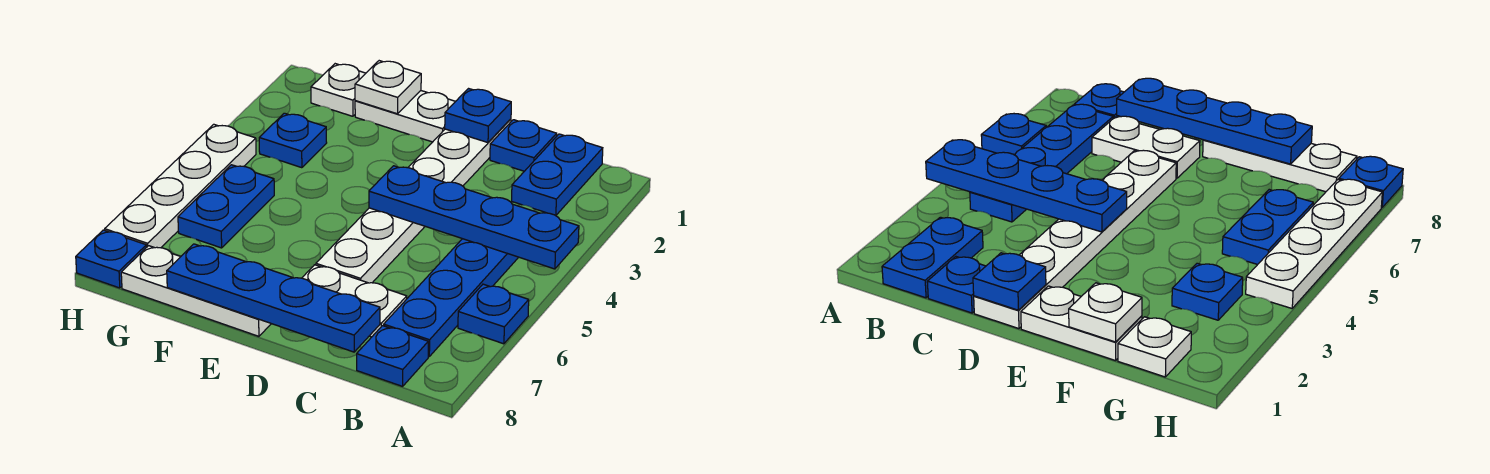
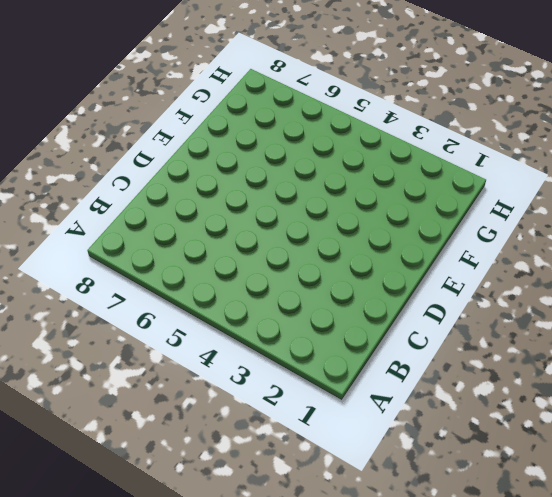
none -> blue 1x1 plate [458,284,529,344]
none -> blue 1x2 plate [512,134,603,216]
none -> blue 1x4 plate [384,239,518,356]

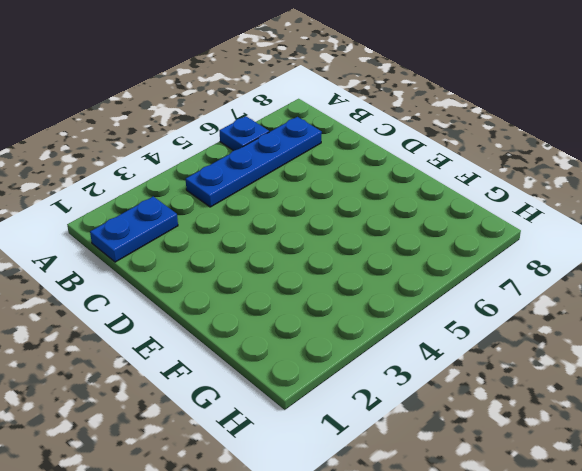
none -> blue 1x1 plate [357,326,428,386]
none -> blue 1x1 plate [490,120,557,171]
none -> white 1x2 plate [302,265,407,337]

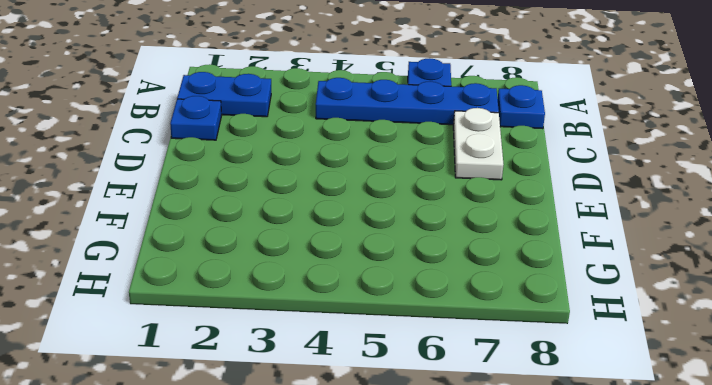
none -> white 1x6 plate [316,119,511,283]
none -> white 1x2 plate [355,91,456,142]
none -> white 1x3 plate [121,246,271,336]

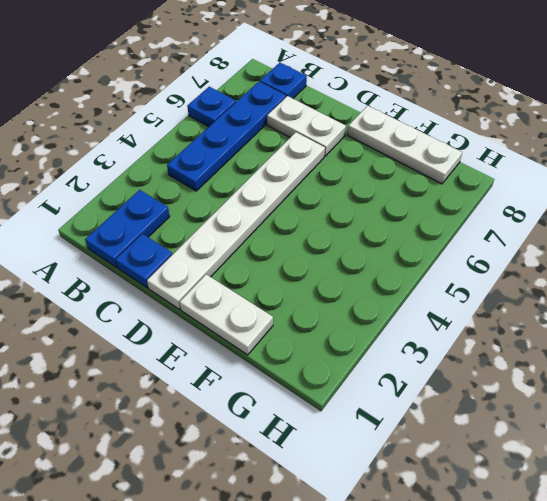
none -> white 1x1 plate [311,64,366,116]
none -> blue 1x1 plate [259,113,327,168]
none -> blue 1x2 plate [178,165,274,248]

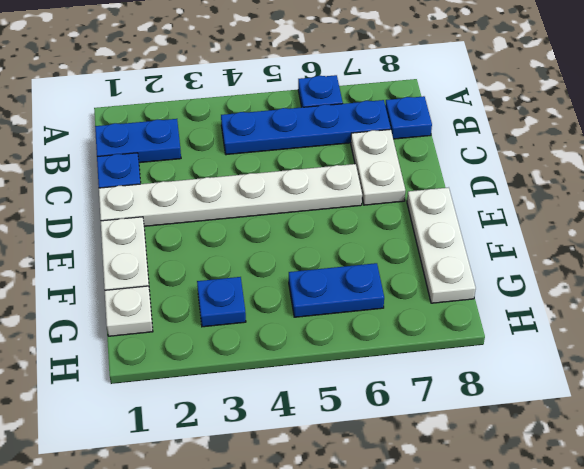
none -> white 1x4 plate [105,124,256,248]
none -> blue 1x1 plate [76,230,146,288]
none -> blue 1x4 plate [369,166,579,269]

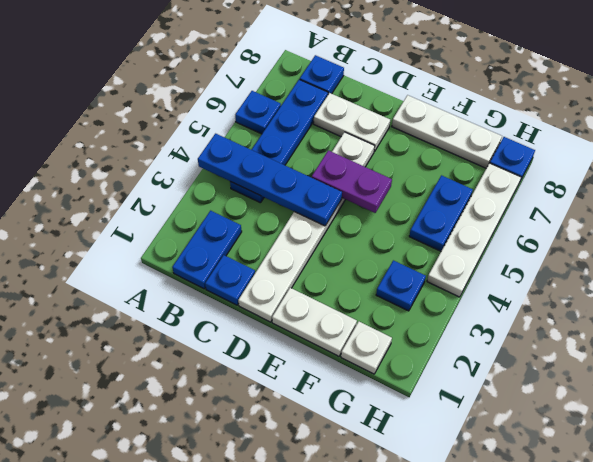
purple 1x2 plate [312,150,392,213] -> none
none -> blue 1x4 plate [167,244,380,352]
none -> blue 1x1 plate [445,89,511,143]
none -> white 1x1 plate [355,61,421,114]

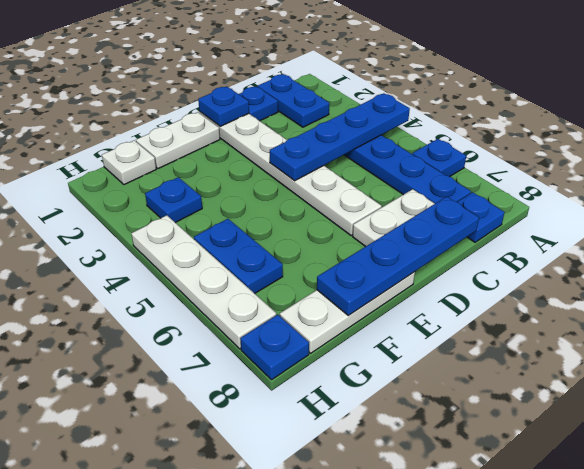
none -> white 1x1 plate [355,61,421,114]

